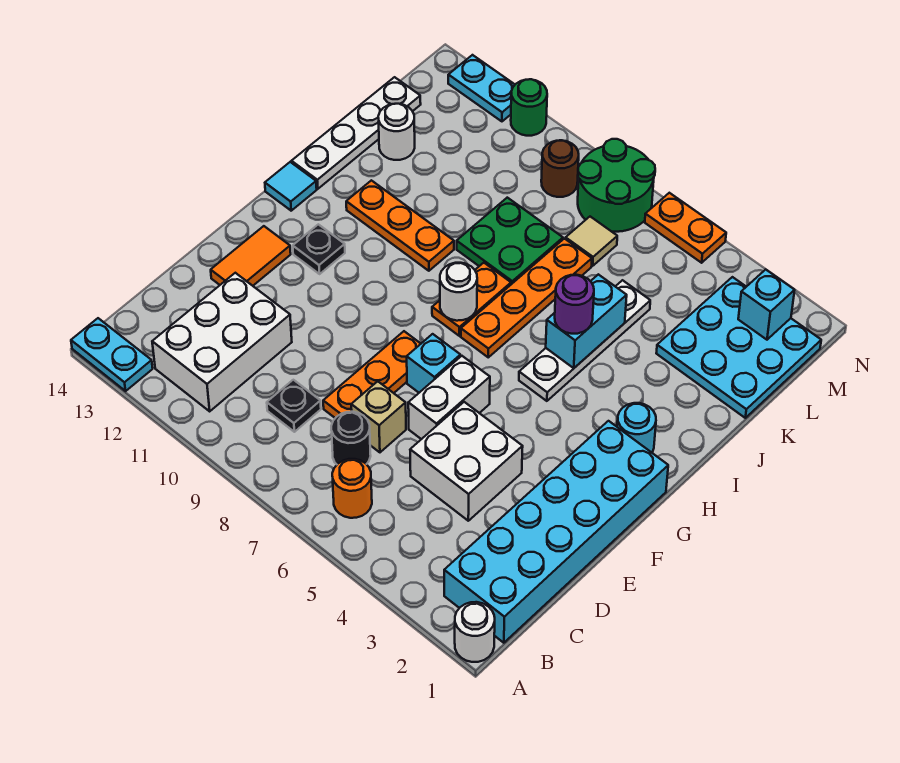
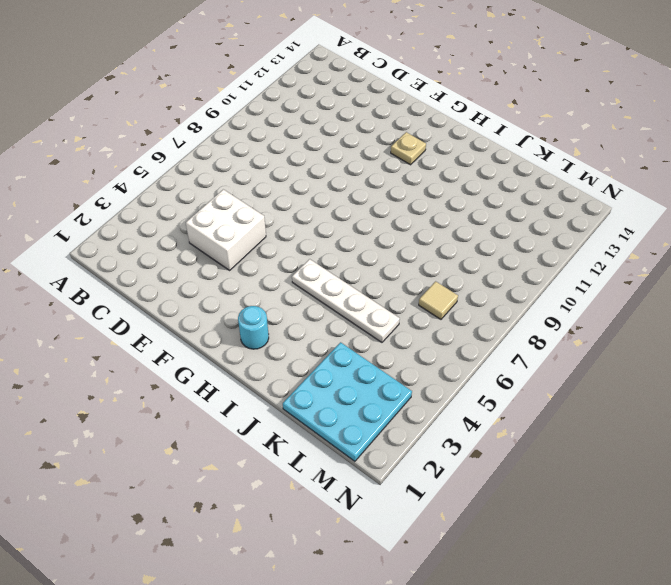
tan 1x1 plate [391,132,426,165] -> black 1x1 plate [293,224,345,274]
none -> white 1x1 round brick [455,602,495,662]
none -> cyan 1x2 plate [71,318,153,391]
none -> cyan 2x6 brick [444,421,668,643]
none -> orange 1x1 round brick [332,459,372,518]

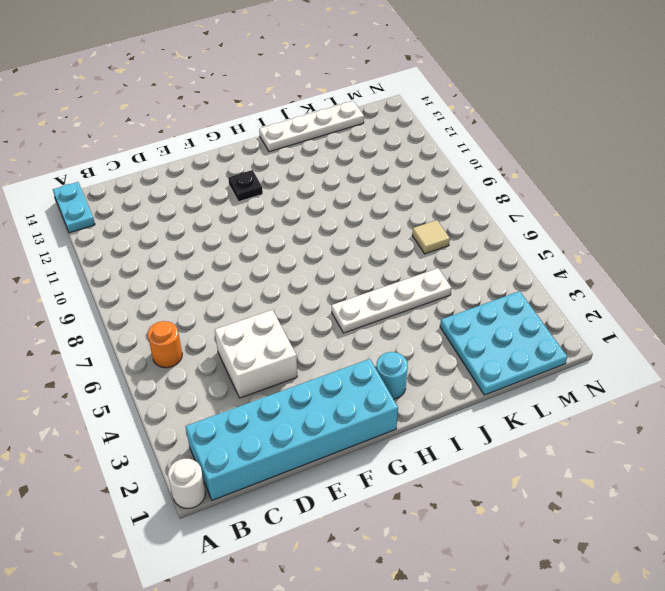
none -> white 2x3 brick [152,273,292,411]
none -> black 1x1 round brick [331,412,371,464]
none -> black 1x1 plate [267,380,321,432]
none -> tan 1x1 brick [351,381,406,452]

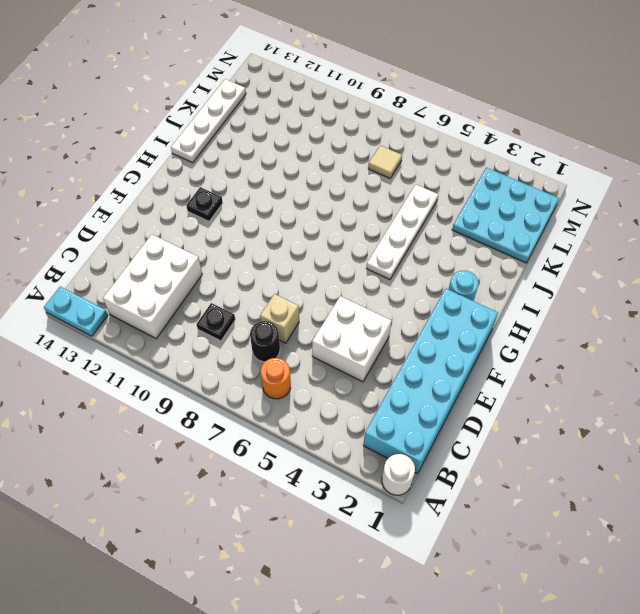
none -> orange 1x3 plate [323,331,421,418]
none -> white 1x2 brick [408,356,490,439]
none -> orange 1x2 tile [211,226,291,286]
none -> cyan 1x1 brick [407,334,460,393]

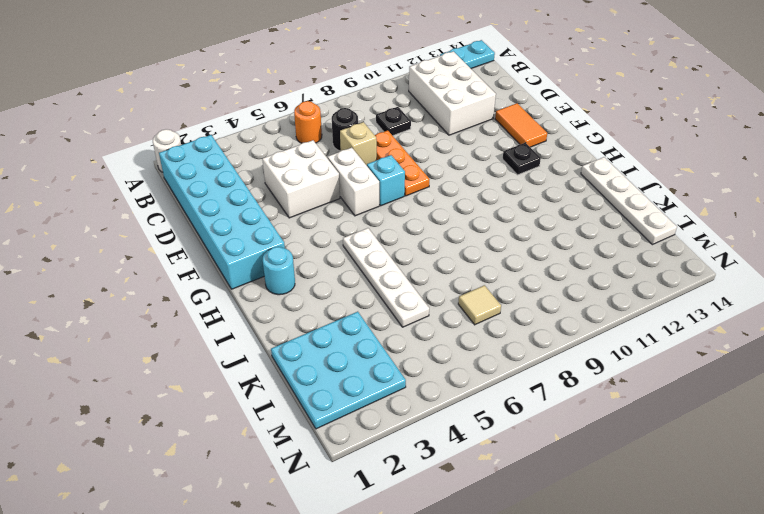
none -> orange 1x4 plate [461,239,592,357]
none -> orange 1x2 plate [432,263,511,336]
none -> cyan 1x1 tile [265,162,317,211]
none -> orange 1x3 plate [346,180,454,271]

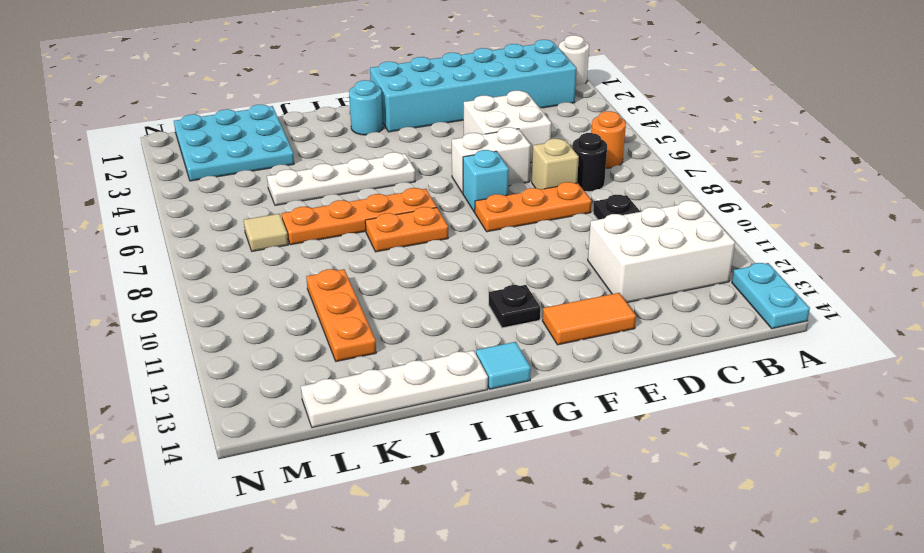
orange 1x3 plate [306,269,376,361] -> orange 1x3 plate moved to [346,180,454,271]
none -> green 2x2 plate [457,198,563,284]
none -> white 1x1 round brick [378,104,415,160]
none -> green 2x2 round brick [578,139,655,232]
none -> brown 1x1 round brick [541,140,579,197]

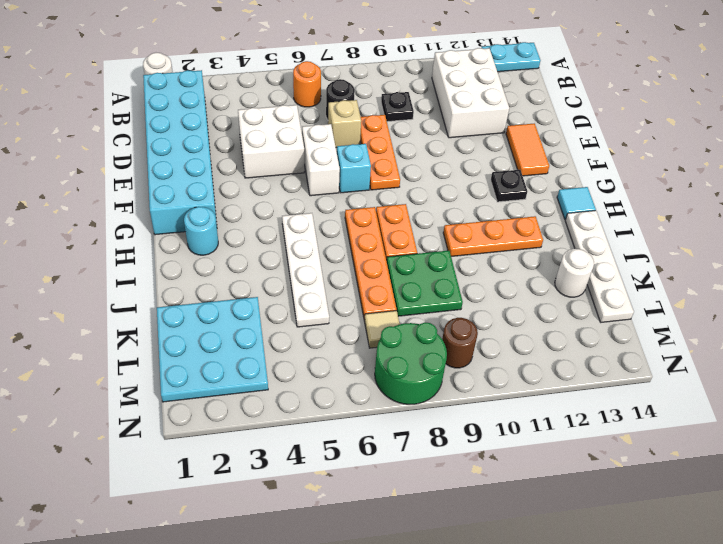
none -> orange 1x2 plate [645,193,726,263]
none -> green 1x1 round brick [511,79,547,136]
none -> cyan 1x2 plate [448,55,515,121]
none -> white 1x1 round brick [440,263,477,321]

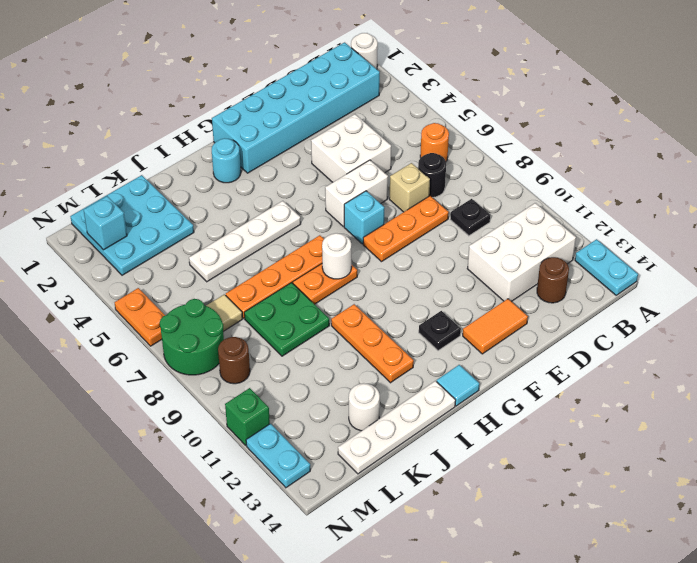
brown 1x1 round brick [537,257,569,303] -> none
green 1x1 brick [225,388,270,445] -> green 1x1 round brick [511,79,547,136]
none -> cyan 1x2 brick [546,274,627,368]
none -> purple 1x1 round brick [555,275,594,334]

